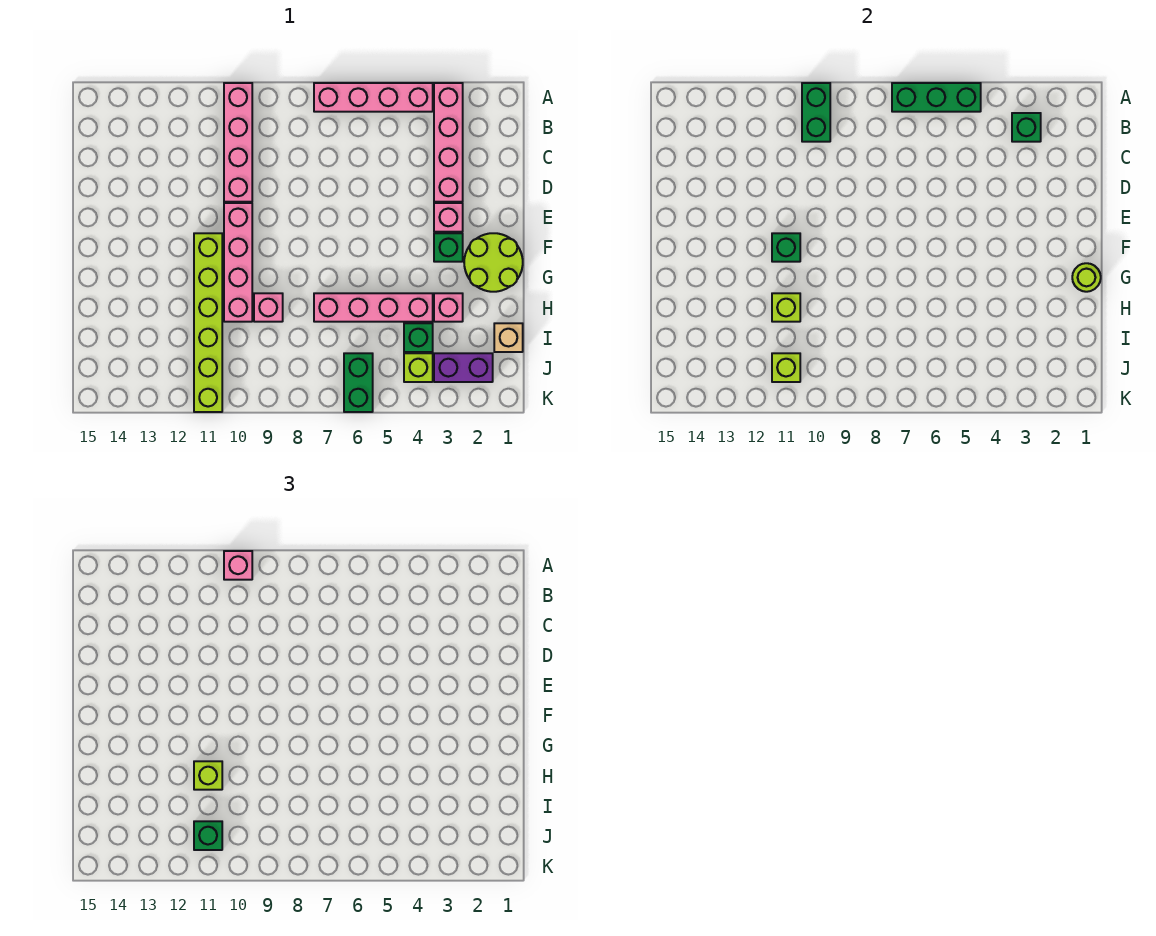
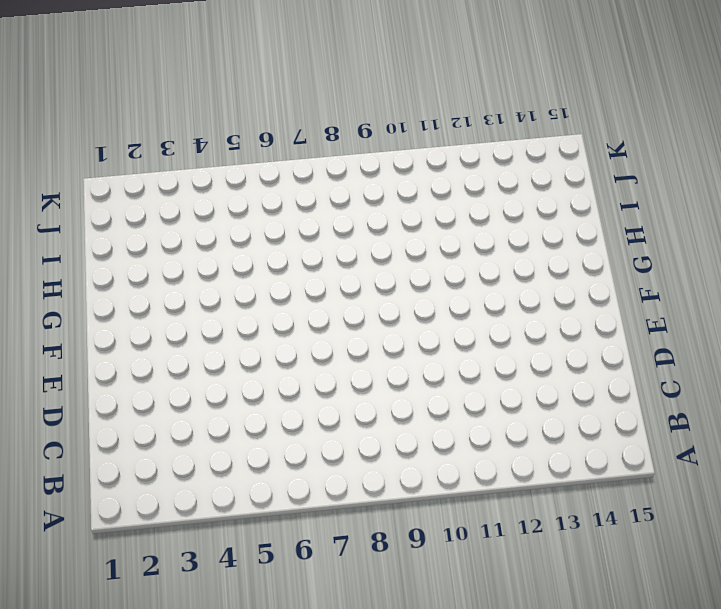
none -> pink 1x4 brick [434,83,463,202]
none -> pink 1x4 brick [314,83,433,112]
none -> pink 1x4 brick [224,83,252,202]

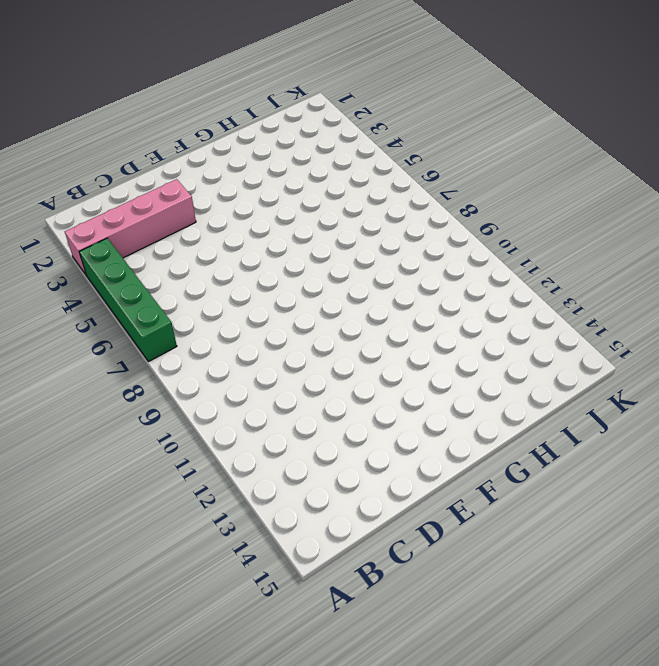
green 1x4 brick [79,238,177,362] -> pink 1x4 brick [314,83,433,112]
none -> pink 1x4 brick [224,83,252,202]
none -> pink 1x1 brick [434,203,463,232]
none -> pink 1x4 brick [224,203,252,322]

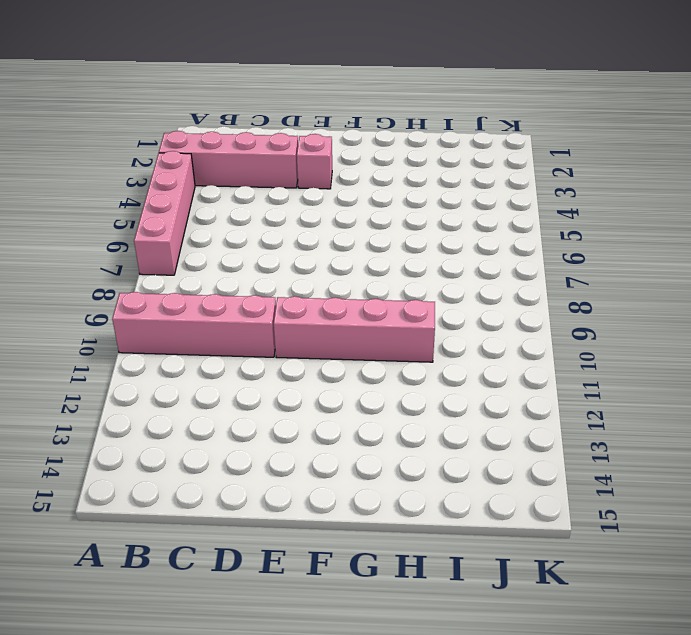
none -> lime 2x2 round brick [464,233,523,292]
none -> green 1x1 brick [434,233,463,262]
none -> lime 1x6 brick [194,233,222,412]

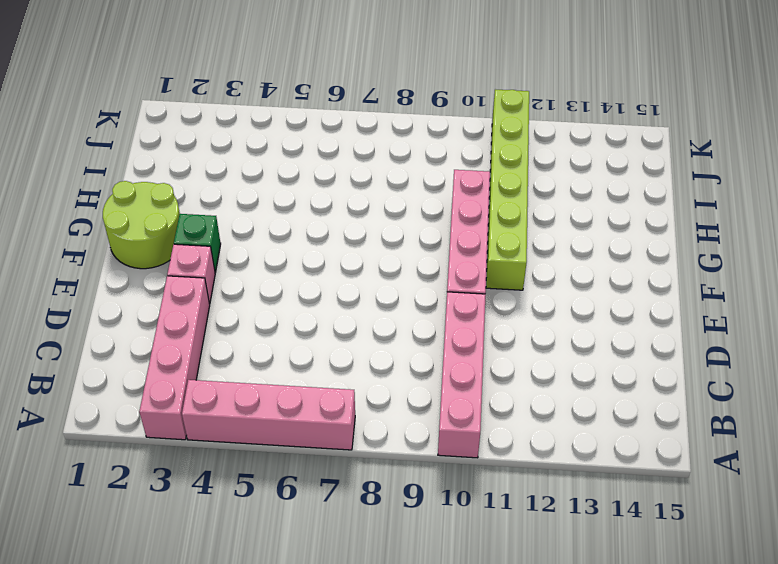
none -> pink 1x1 brick [434,293,463,322]
none -> pink 1x4 brick [314,293,433,322]
none -> pink 1x1 brick [254,293,283,322]

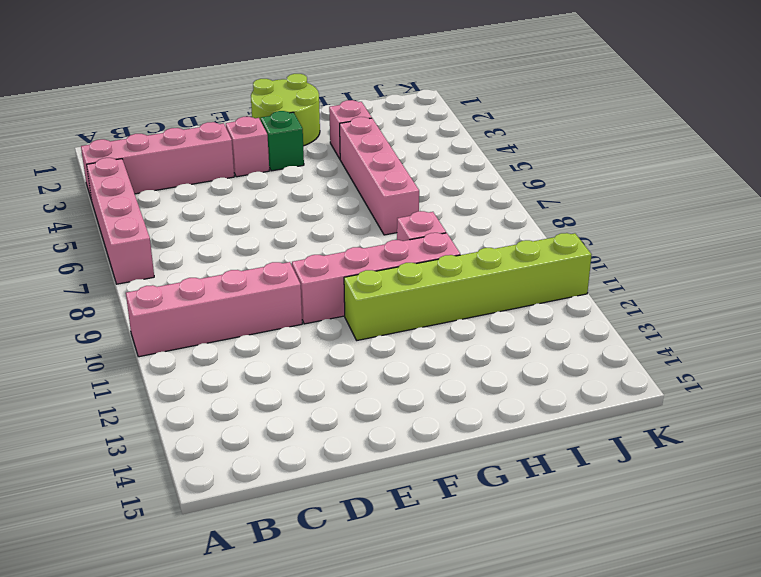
none -> tan 1x1 brick [494,323,523,352]
none -> green 1x1 brick [404,323,433,352]
none -> purple 1x2 brick [434,353,493,382]

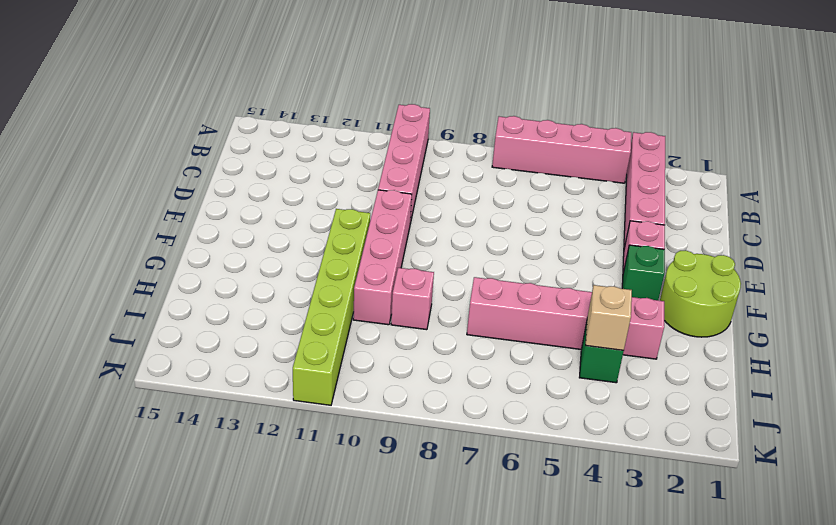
tan 1x1 brick [586,285,632,351] -> tan 1x1 brick moved to [494,323,523,352]
none -> purple 1x2 brick [434,353,493,382]
none -> lime 1x1 brick [404,353,433,382]
none -> green 1x2 brick [344,353,373,412]

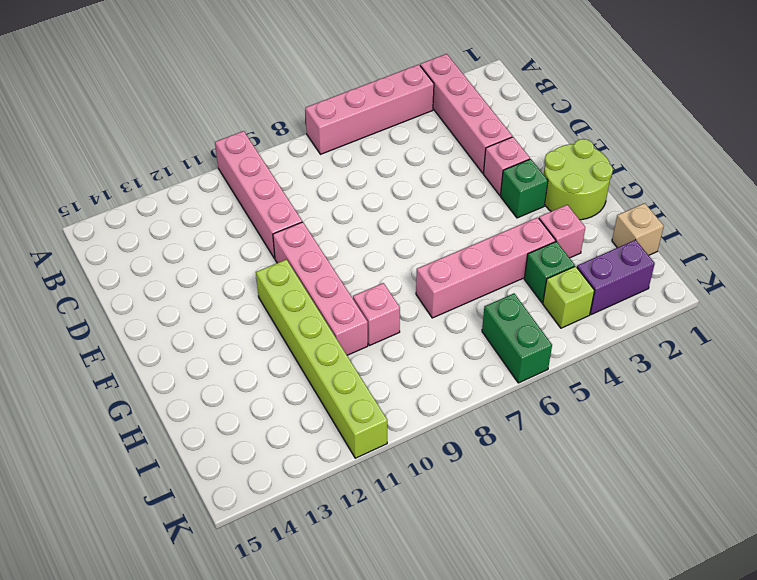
none -> green 1x3 brick [892,83,981,112]
none -> green 1x2 brick [802,83,830,142]
none -> green 1x1 brick [1012,113,1041,142]

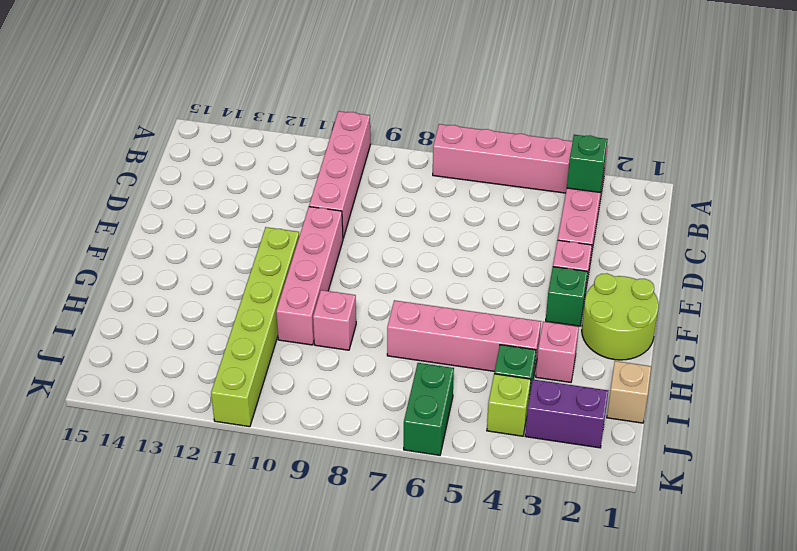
none -> green 1x3 brick [892,83,981,112]
none -> green 1x2 brick [802,83,830,142]
none -> green 1x1 brick [772,233,800,262]

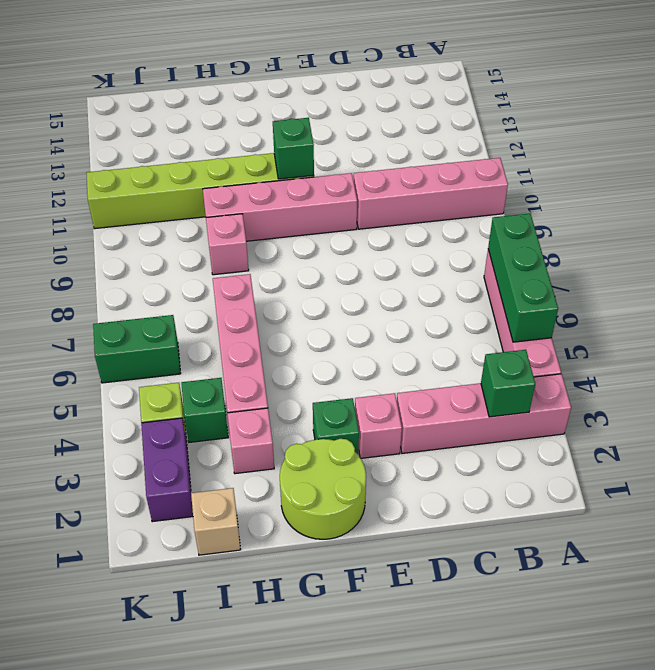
none -> green 1x2 brick [802,83,830,142]
none -> lime 1x1 round brick [1072,263,1101,292]
none -> lime 1x1 brick [772,293,800,322]

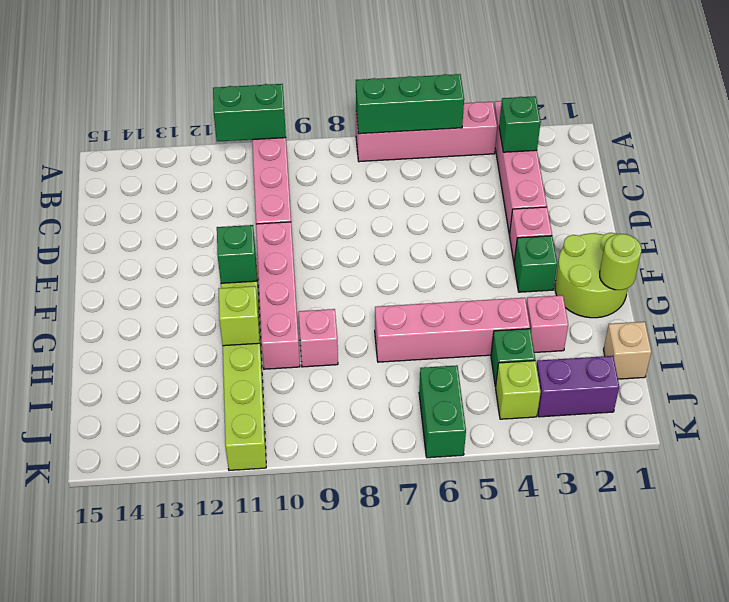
green 1x2 brick [213,84,286,141] -> green 1x2 brick turned to [802,83,830,142]
none -> lime 1x1 brick [772,353,800,382]
none -> pink 1x1 brick [224,551,252,580]
none -> lime 1x1 brick [194,761,222,790]

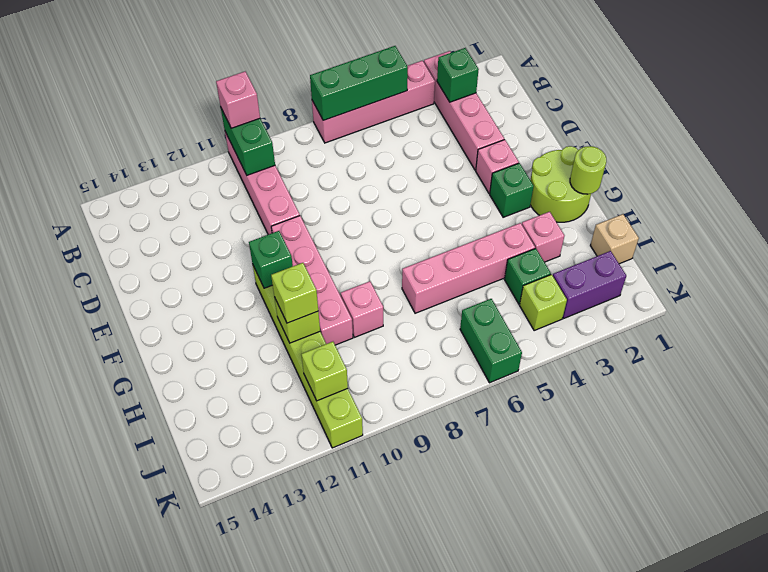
none -> green 1x1 brick [194,821,222,850]

